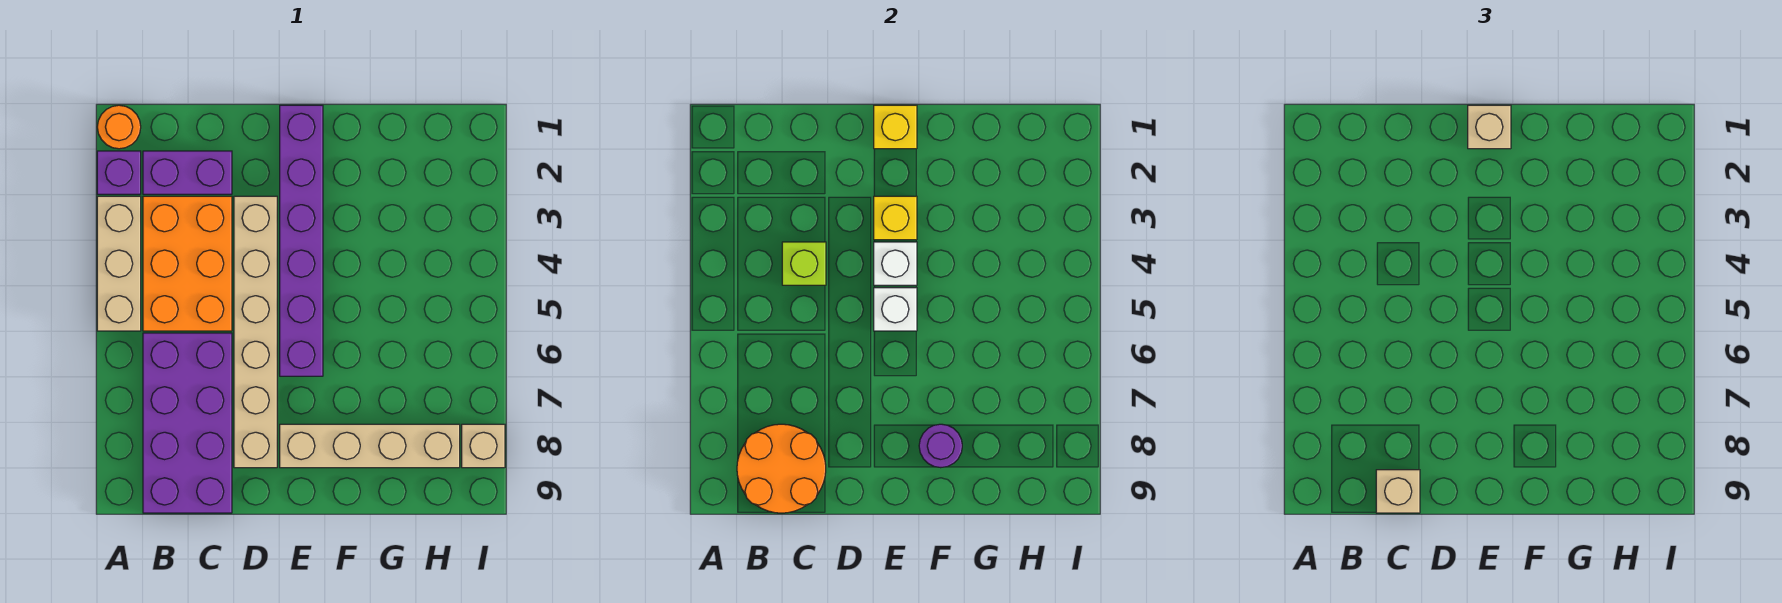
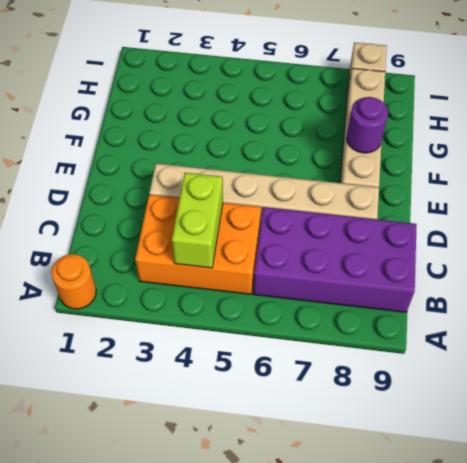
lime 1x2 brick [172,173,223,268] -> lime 1x1 brick [782,242,826,285]
none -> purple 1x1 brick [97,151,141,194]
none -> tan 1x3 brick [97,196,141,331]
none -> purple 1x2 brick [143,151,232,194]

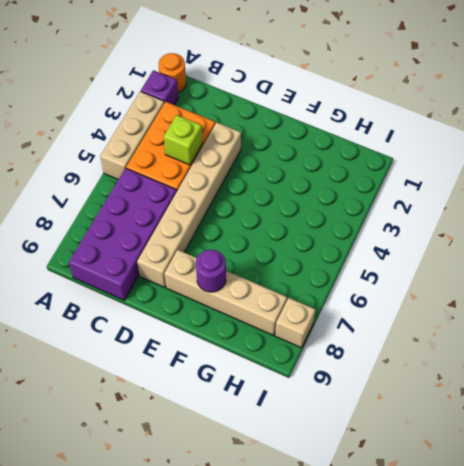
none -> purple 1x2 brick [143,151,232,194]
none -> purple 1x6 brick [280,105,323,376]
none -> orange 2x2 round brick [737,424,826,513]

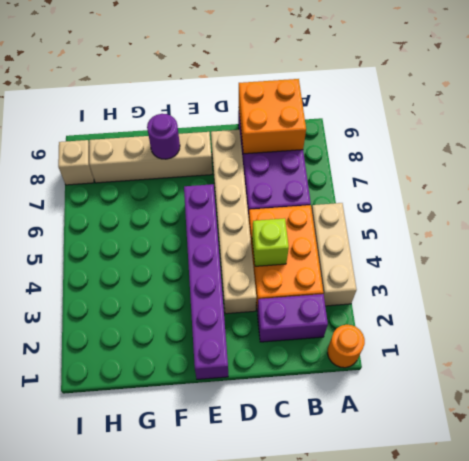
orange 2x2 brick [239,79,306,154] -> orange 2x2 round brick [737,424,826,513]
none -> purple 1x1 brick [97,151,141,194]
none -> yellow 1x1 brick [874,105,917,149]
none -> yellow 1x1 brick [874,196,917,240]

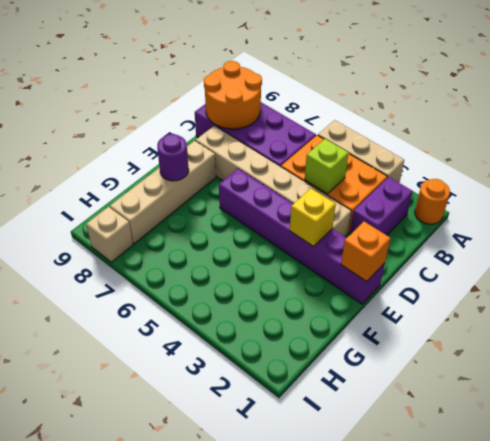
orange 1x1 brick [341,222,390,282] -> yellow 1x1 brick [874,105,917,149]
none -> purple 1x1 brick [97,151,141,194]
none -> white 1x1 brick [874,242,917,285]
none -> white 1x1 brick [874,288,917,331]

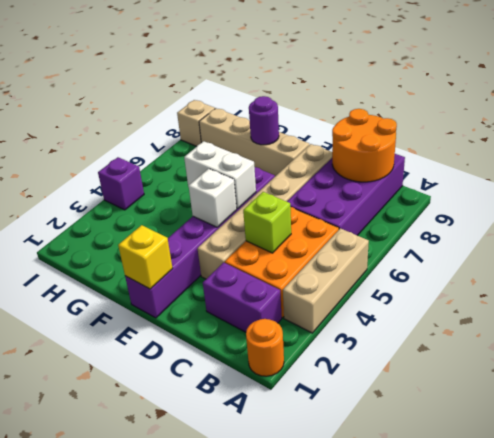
white 1x2 brick [184,141,256,209] -> white 1x1 brick [874,288,917,331]
purple 1x1 brick [98,157,144,210] -> purple 1x1 brick moved to [97,151,141,194]
none -> yellow 1x1 brick [874,196,917,240]
none -> tan 1x1 brick [1376,470,1420,513]
none -> tan 1x1 brick [1468,105,1511,149]

